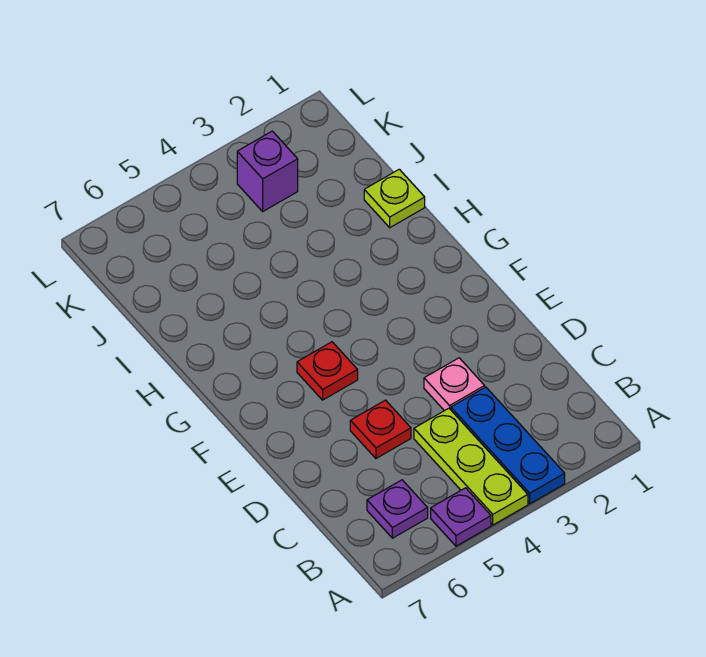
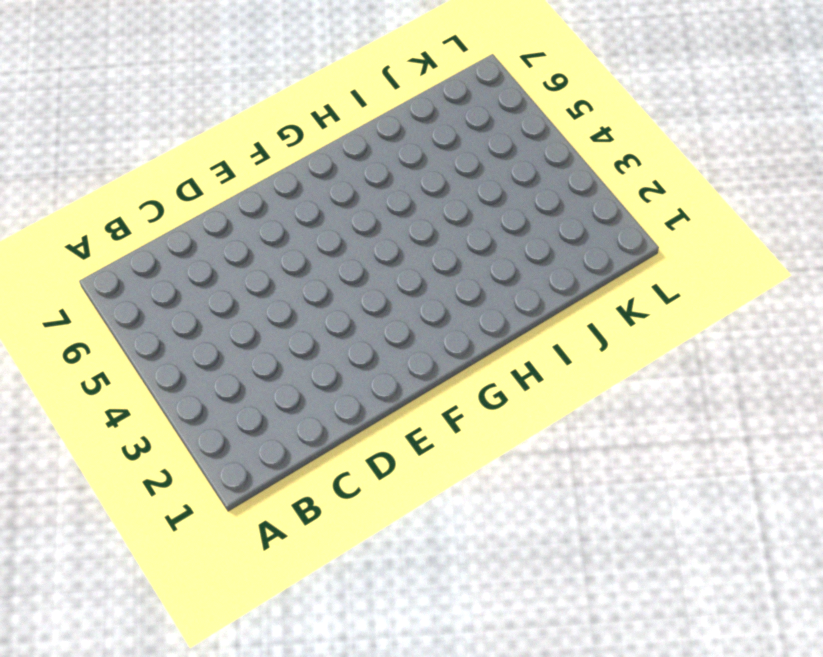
none -> blue 1x3 plate [451,387,565,504]
none -> lime 1x3 plate [414,408,528,525]

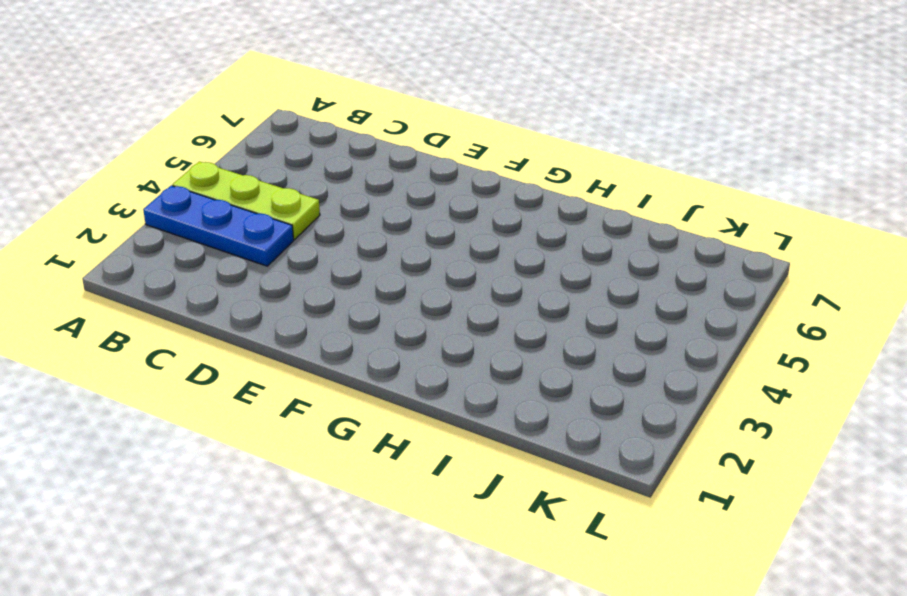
none -> purple 1x1 plate [431,488,491,546]
none -> purple 1x1 plate [367,480,428,538]

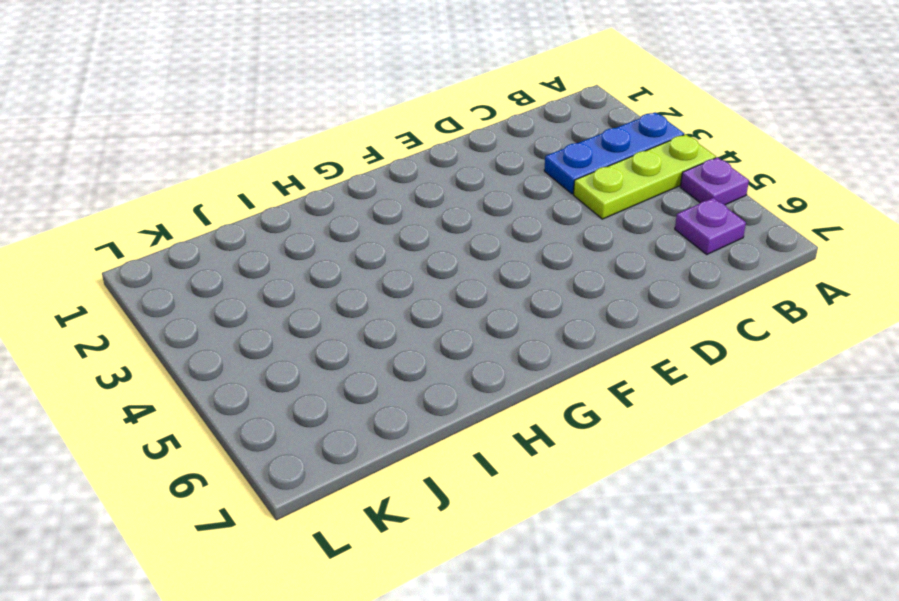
none -> pink 1x1 plate [424,358,485,411]
none -> red 1x1 plate [350,400,411,458]

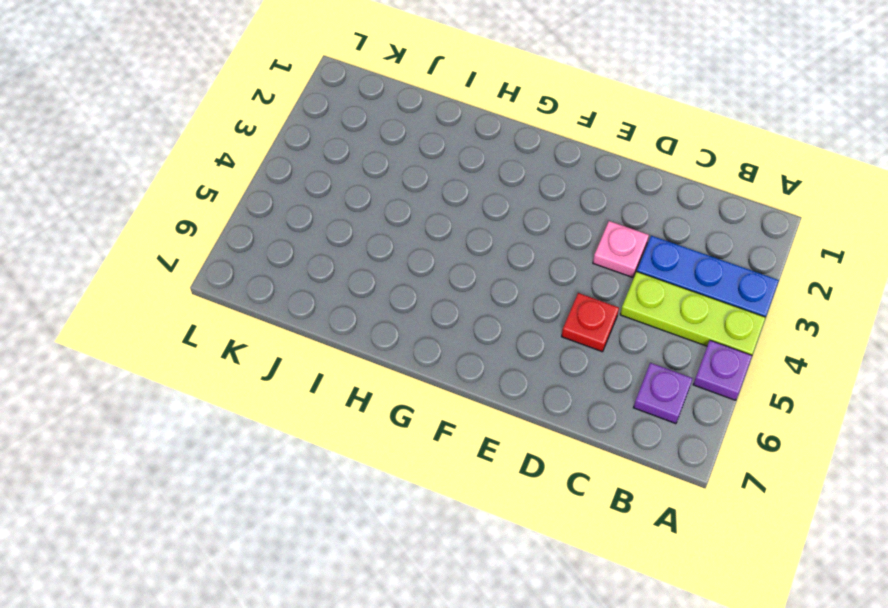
none -> red 1x1 plate [297,342,358,400]
none -> lime 1x1 plate [364,169,425,228]

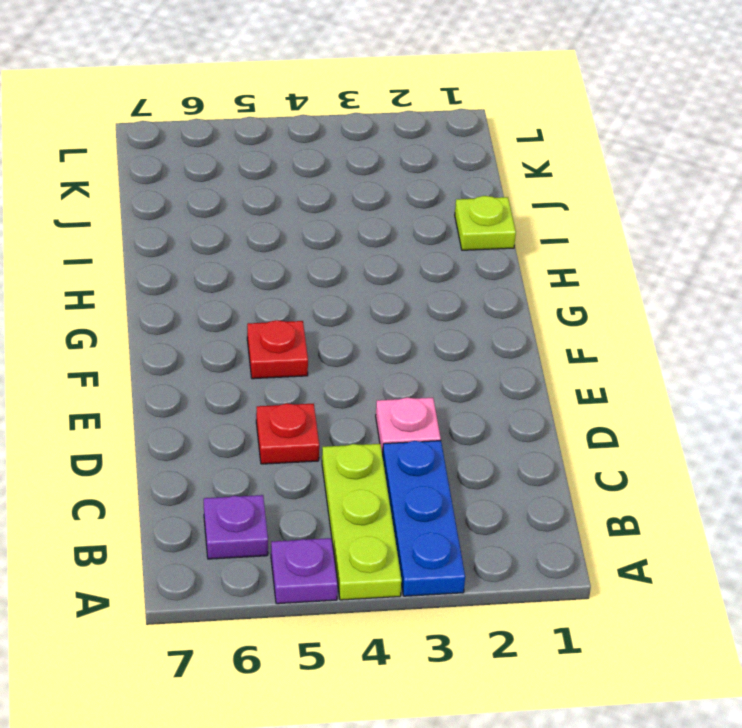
none -> purple 1x1 brick [237,131,298,211]

